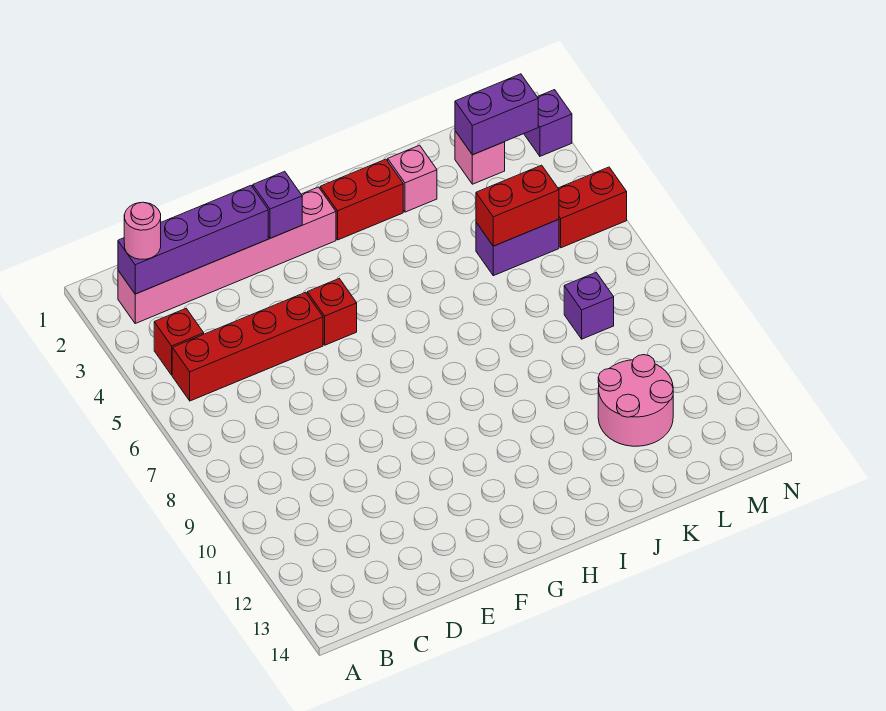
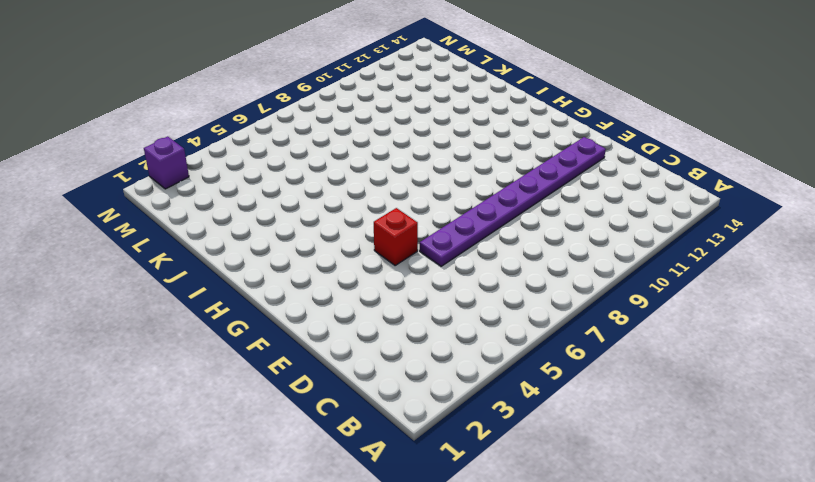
purple 1x8 plate [420,137,606,266] -> none
none -> pink 1x6 brick [118,187,336,323]
none -> red 1x1 brick [154,309,204,375]
none -> red 1x4 brick [172,292,323,401]

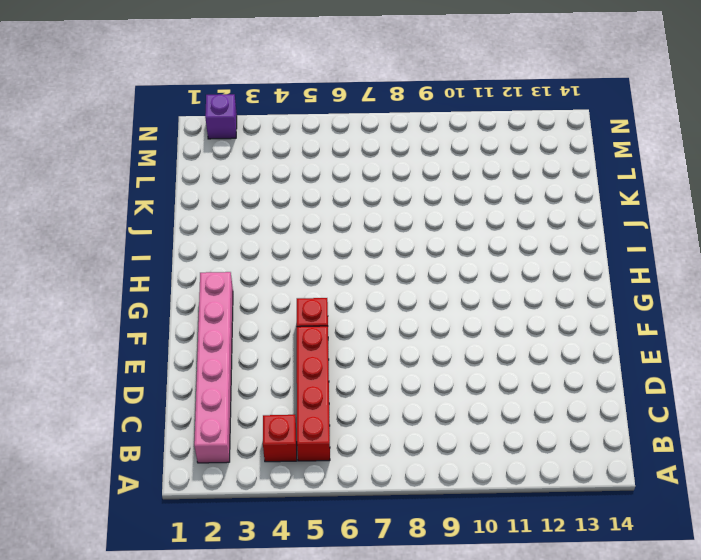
none -> red 1x2 brick [320,159,403,240]
none -> pink 1x1 brick [388,145,437,212]
none -> purple 1x2 brick [476,219,559,276]

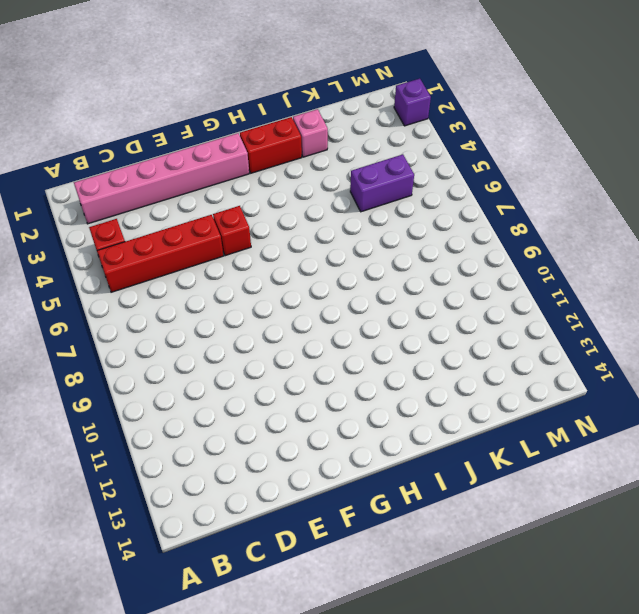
none -> pink 2x2 round brick [598,355,673,446]
none -> pink 1x1 brick [455,131,505,184]
none -> purple 1x1 brick [564,273,614,339]

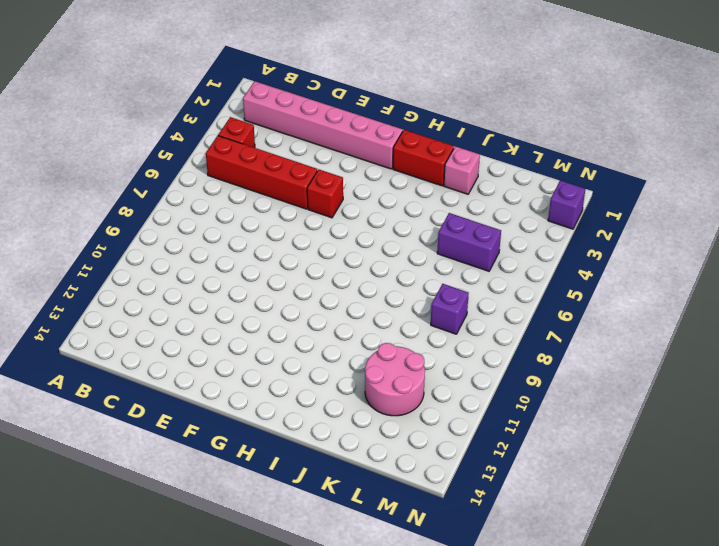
none -> pink 1x1 brick [455,131,505,184]
none -> red 1x2 brick [558,167,627,248]
none -> purple 1x4 brick [118,186,268,294]

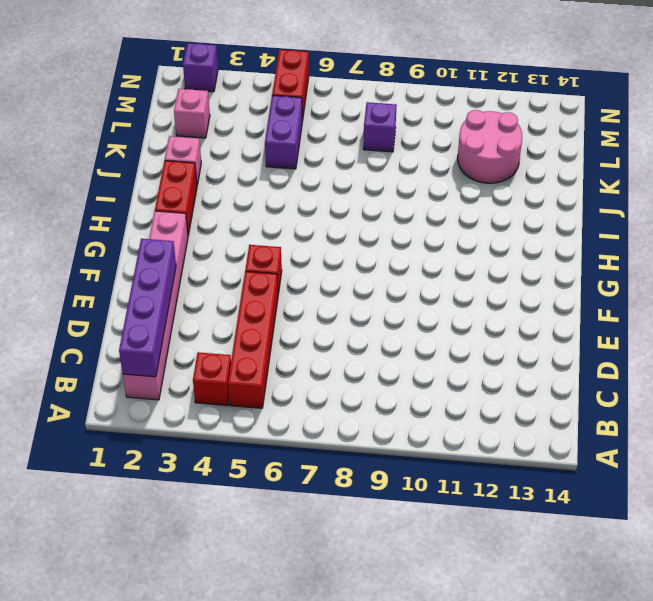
none -> purple 1x1 brick [253,171,302,238]
none -> red 1x2 brick [476,165,559,246]
none -> purple 1x2 brick [455,74,538,155]

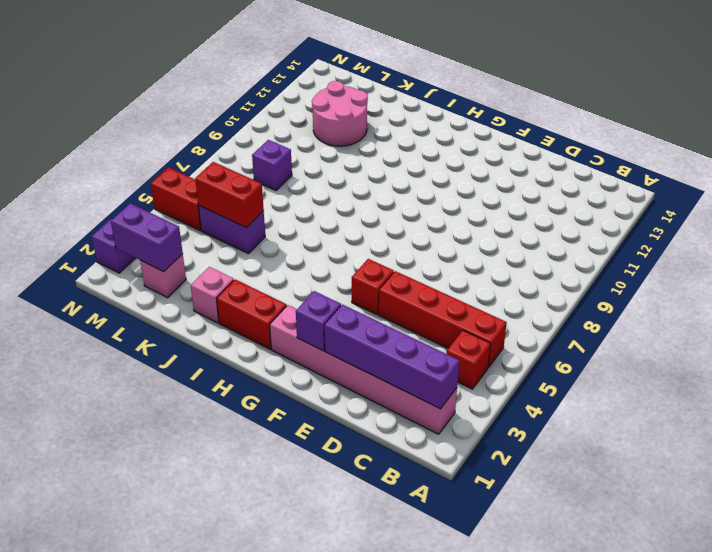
none -> pink 1x1 round brick [124,202,161,259]

